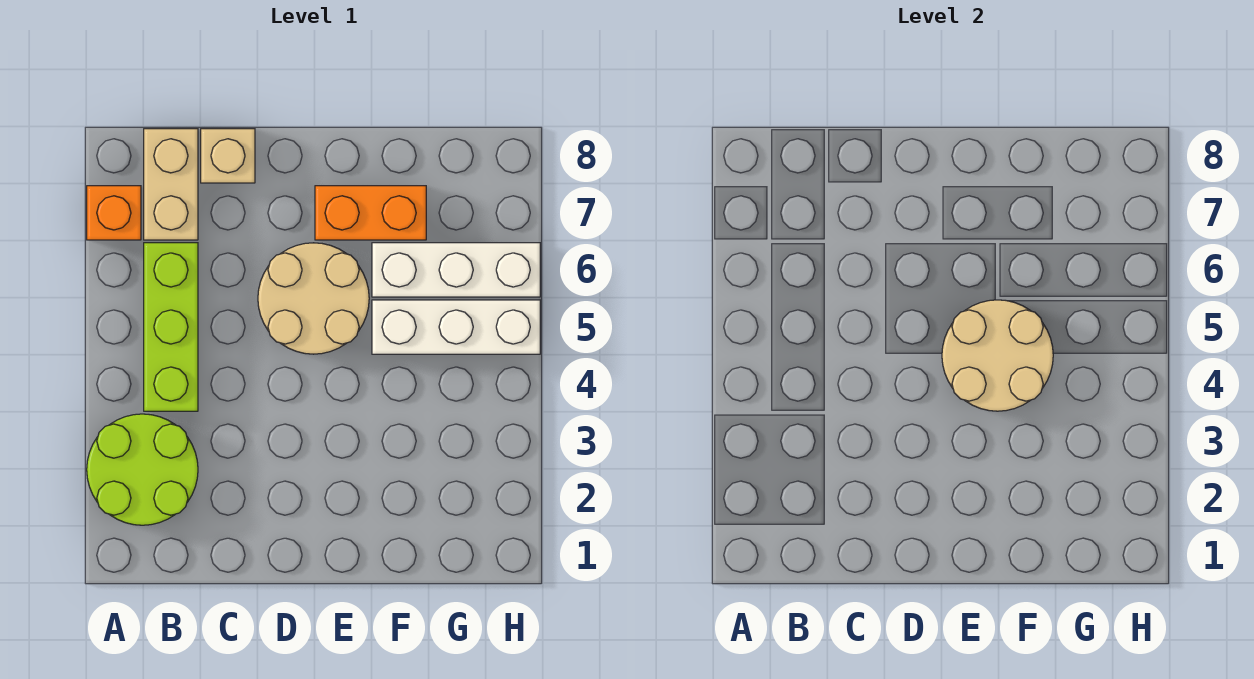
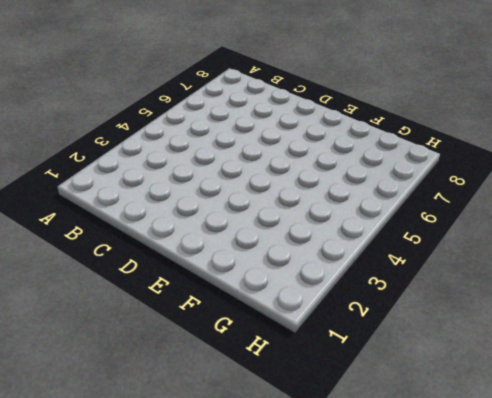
none -> lime 2x2 round brick [87,414,198,525]
none -> orange 1x1 brick [87,186,141,240]

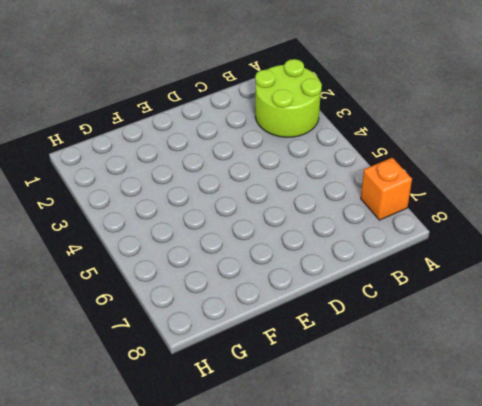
none -> lime 1x3 brick [144,243,198,411]
none -> tan 1x2 brick [144,129,198,240]

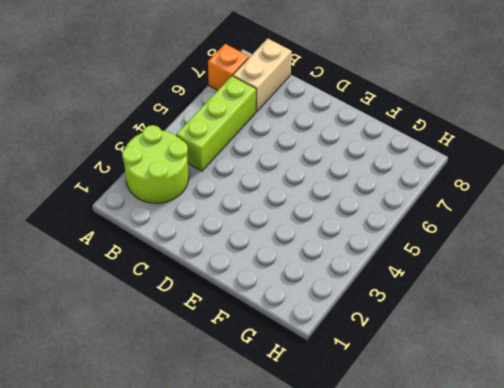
none -> tan 1x1 brick [201,129,255,183]
none -> tan 2x2 round brick [258,243,369,354]

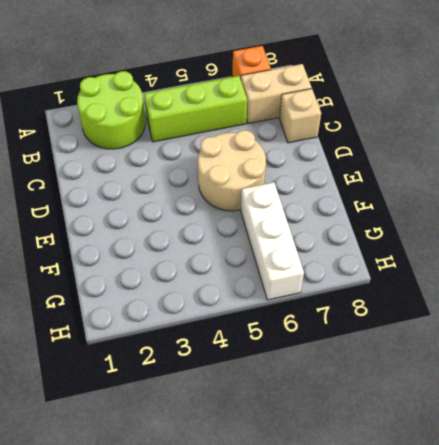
none -> orange 1x2 brick [315,186,426,240]
none -> white 1x3 brick [372,300,540,354]

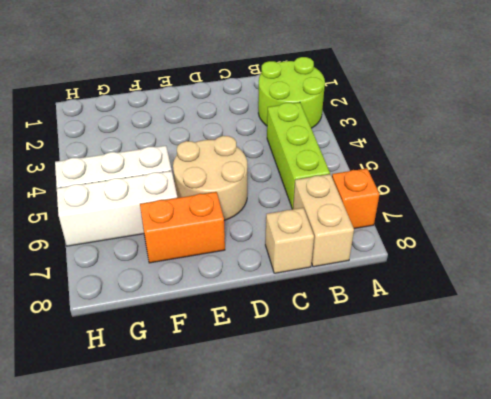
none -> tan 2x2 round brick [942,300,1053,411]

